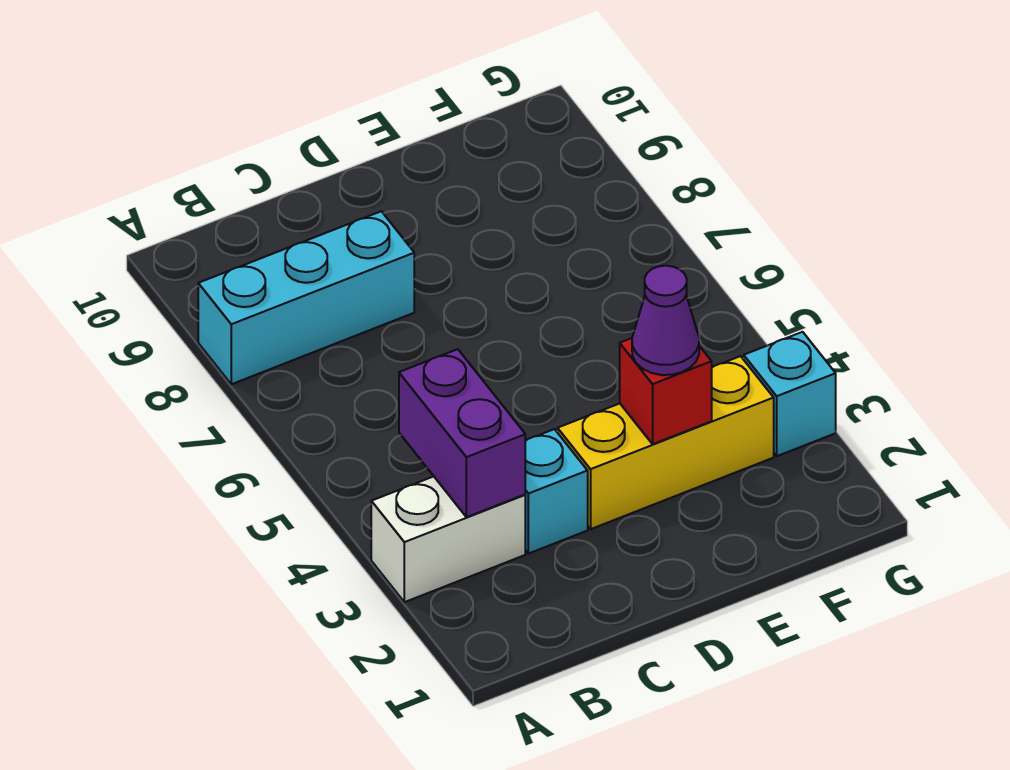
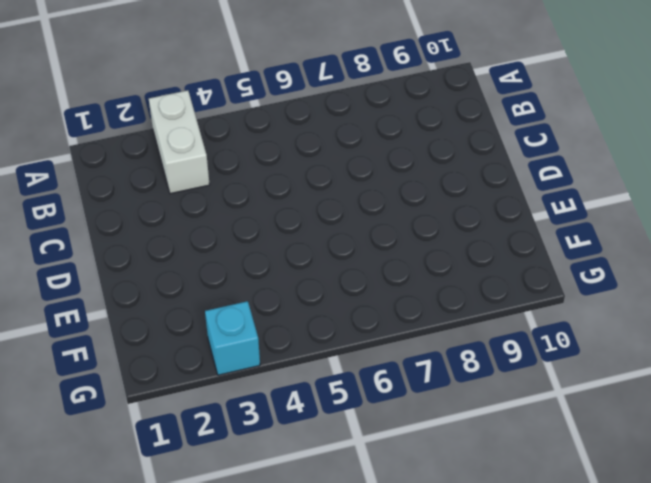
none -> cyan 1x3 brick [198,211,414,384]
none -> cyan 1x1 brick [525,429,588,554]

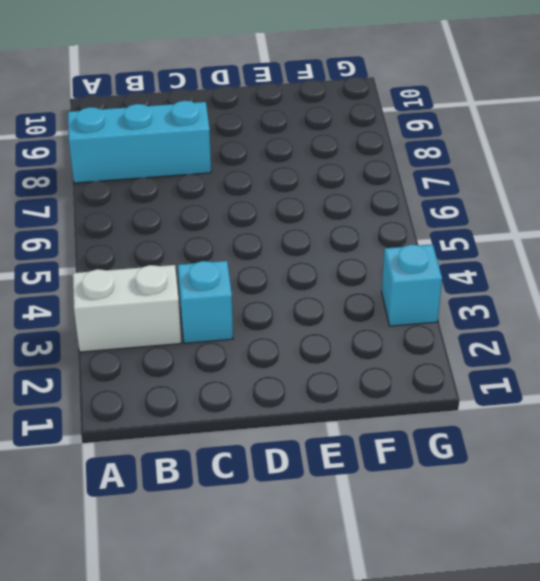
none -> yellow 1x3 brick [558,356,774,529]
none -> purple 1x2 brick [399,349,525,517]

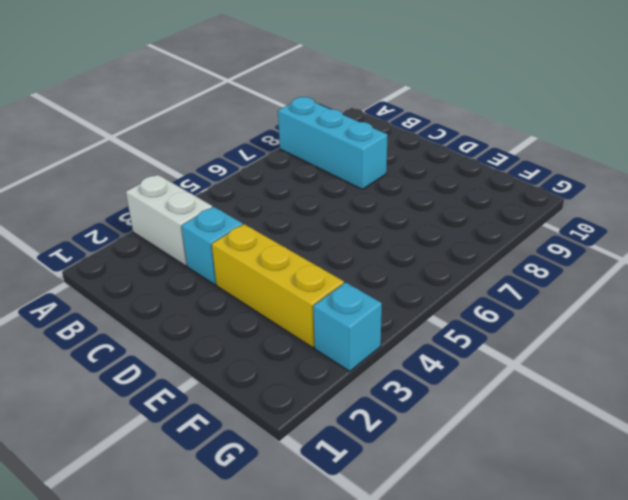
none -> purple 1x2 brick [399,349,525,517]
none -> red 1x1 brick [620,338,712,444]

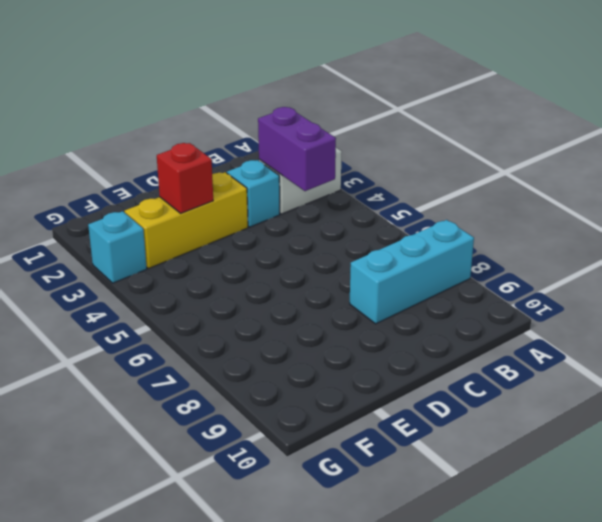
none -> purple 1x1 cone [632,266,699,375]

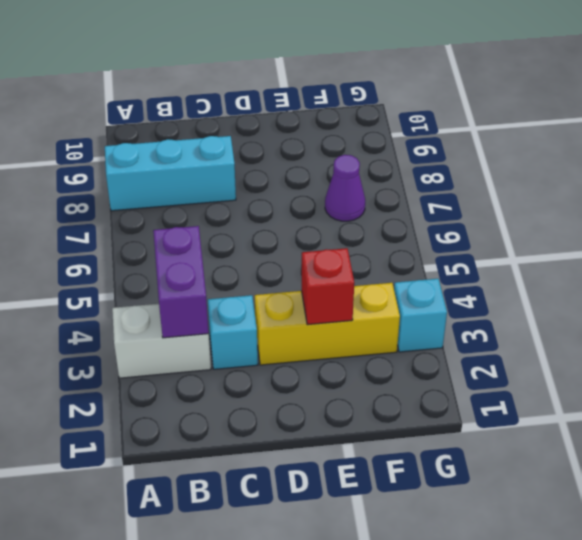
purple 1x1 cone [325,155,365,221] -> purple 1x1 cone moved to [632,266,699,375]

